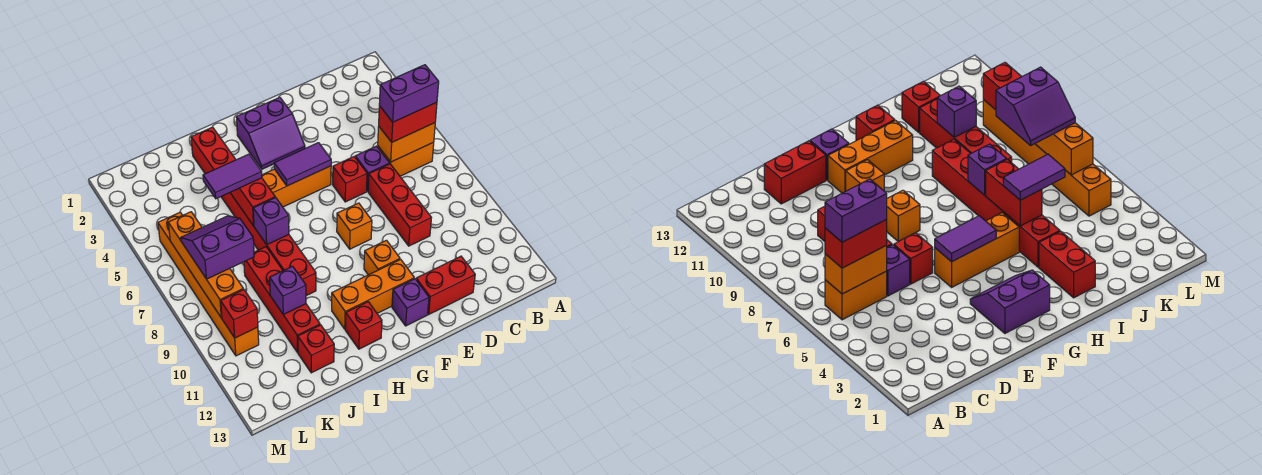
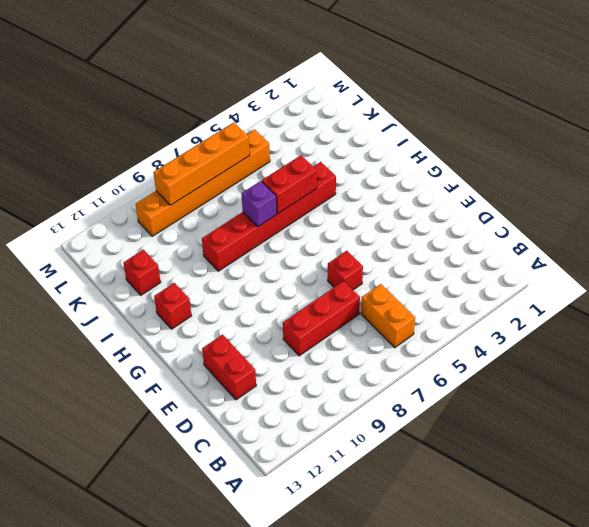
none -> purple 1x1 brick [355,146,390,191]
none -> purple 2x2 slope [236,97,305,169]
none -> orange 1x3 brick [262,166,331,207]

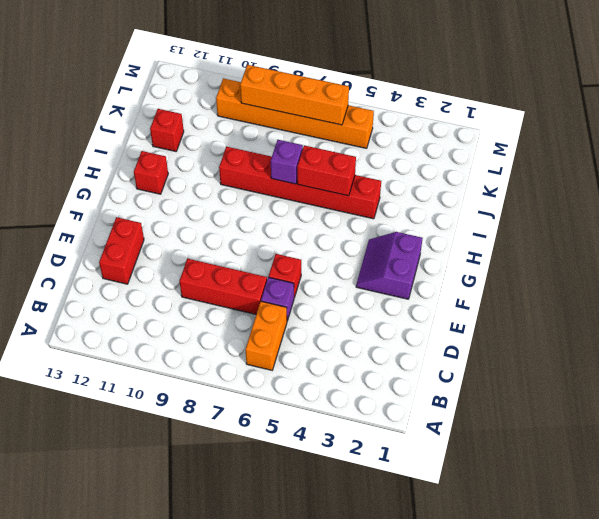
none -> orange 1x3 brick [262,166,331,207]
none -> orange 1x1 brick [337,203,372,249]
none -> orange 1x1 brick [364,240,400,275]

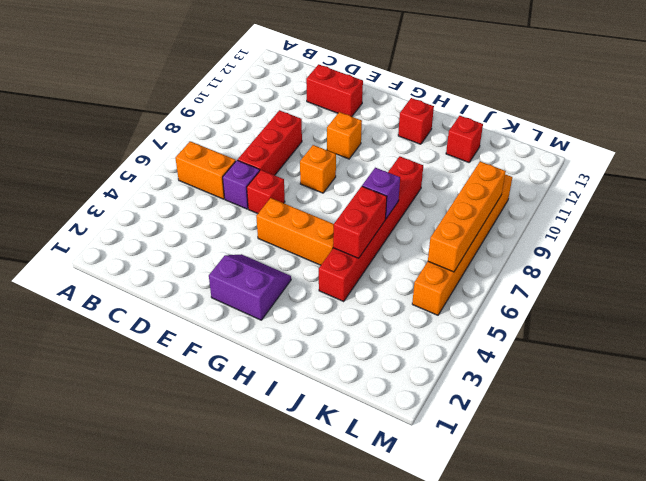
none -> orange 1x3 brick [332,259,414,329]
none -> purple 1x1 brick [392,279,429,326]
none -> red 1x2 brick [191,127,236,174]

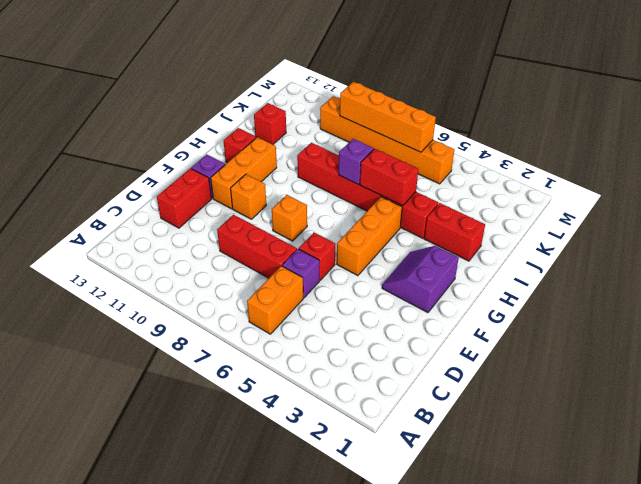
none -> red 1x4 brick [244,247,320,353]
none -> orange 1x2 brick [378,123,435,162]
none -> purple 1x2 tile [274,143,331,186]

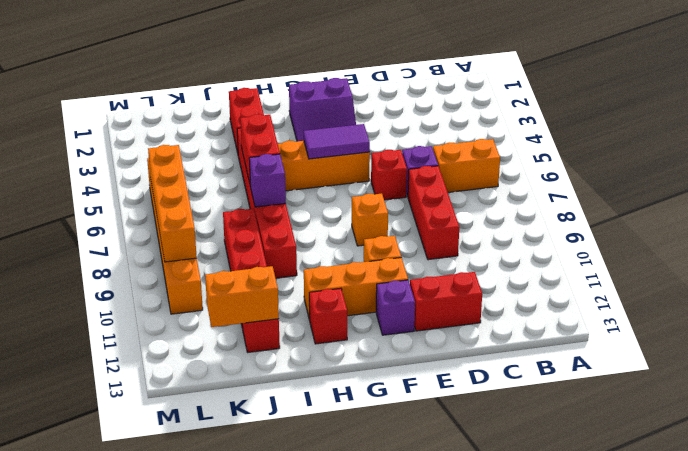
orange 1x2 brick [205,266,279,327] -> orange 1x2 brick moved to [378,123,435,162]
none -> purple 1x1 brick [270,266,306,314]
none -> red 1x1 brick [221,289,258,338]
none -> red 1x2 brick [379,102,437,142]

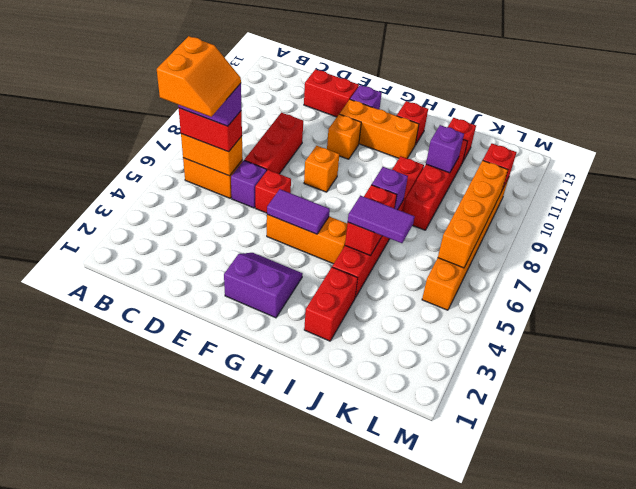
orange 2x2 slope [157,36,241,117] -> none
none -> purple 2x2 slope [181,216,254,279]

